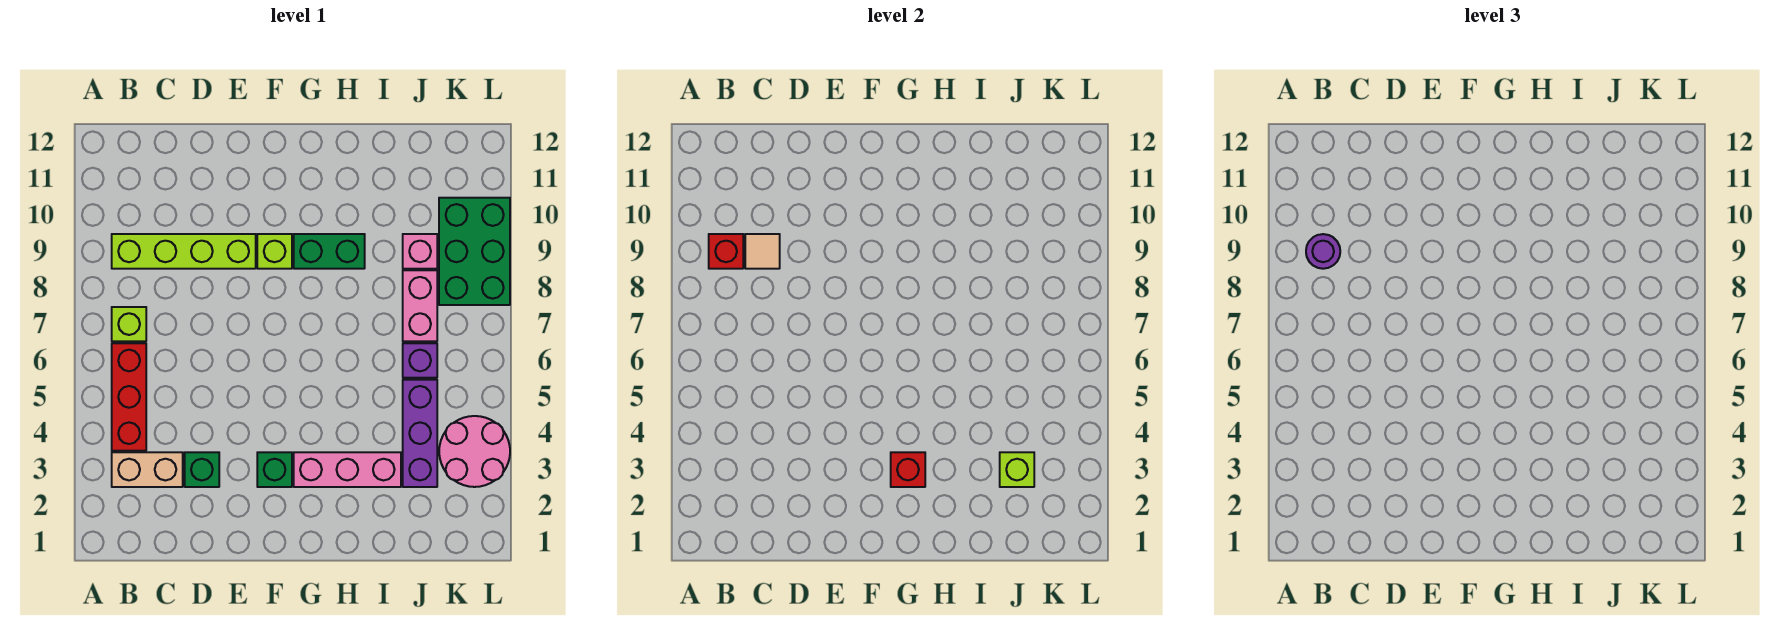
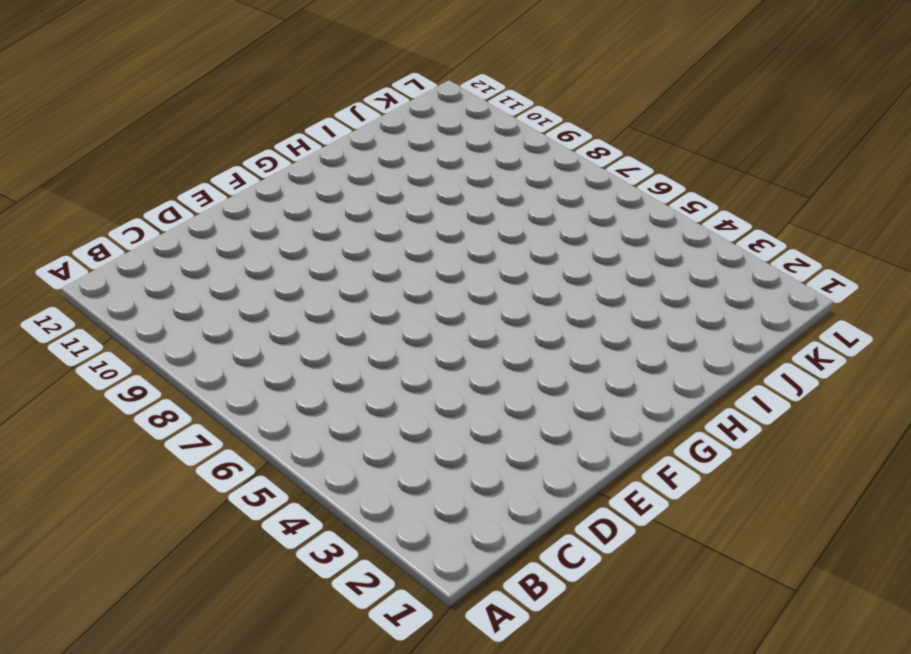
none -> tan 1x2 brick [112,452,183,487]
none -> red 1x3 brick [112,343,146,451]
none -> lime 1x1 brick [112,307,146,341]

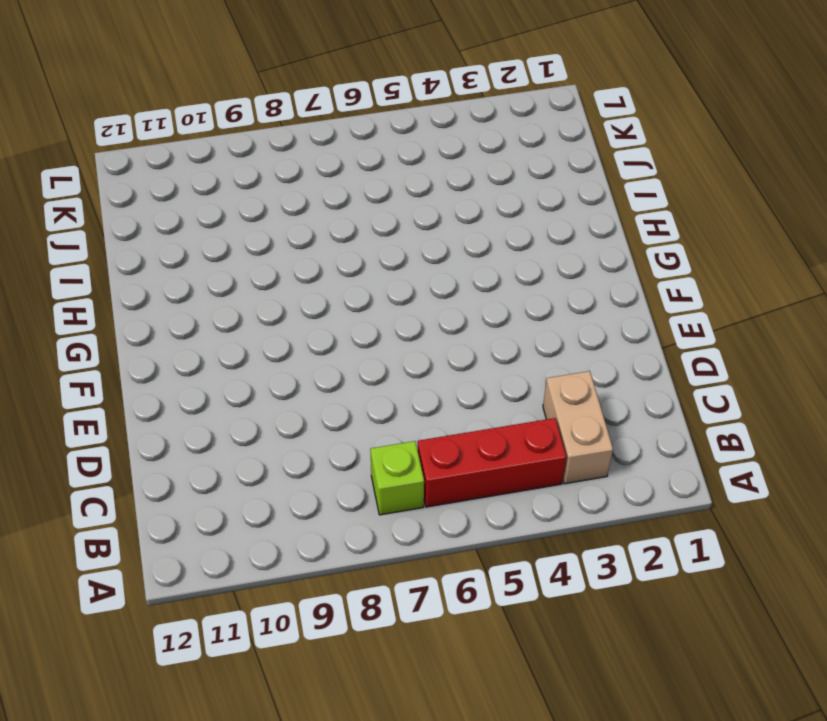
none -> lime 1x4 brick [112,234,256,269]
none -> green 1x1 brick [185,452,219,487]
none -> green 1x1 brick [257,452,292,487]

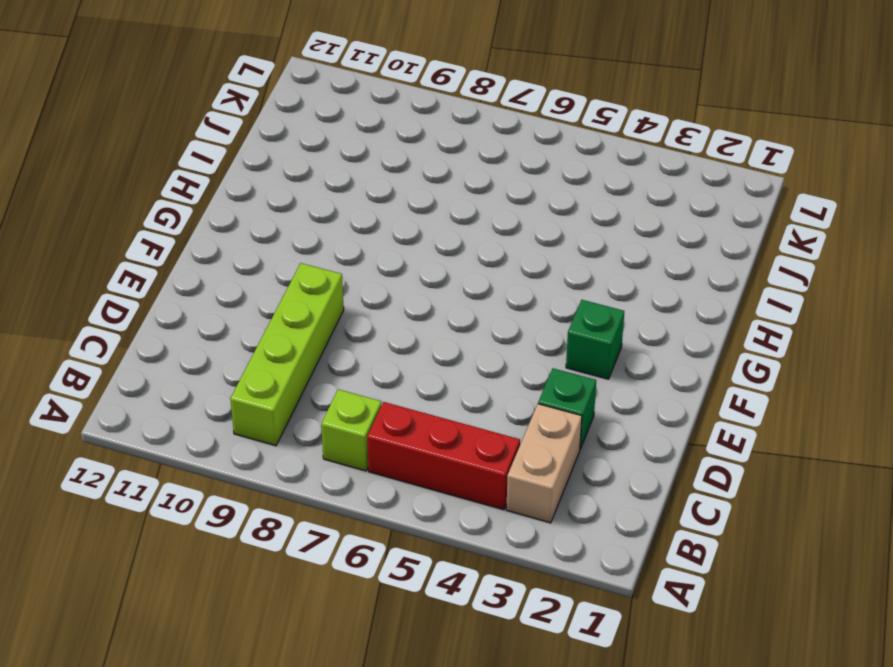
none -> lime 1x1 brick [257,234,292,269]
none -> pink 1x3 brick [294,452,401,487]
none -> green 1x2 brick [294,234,365,269]

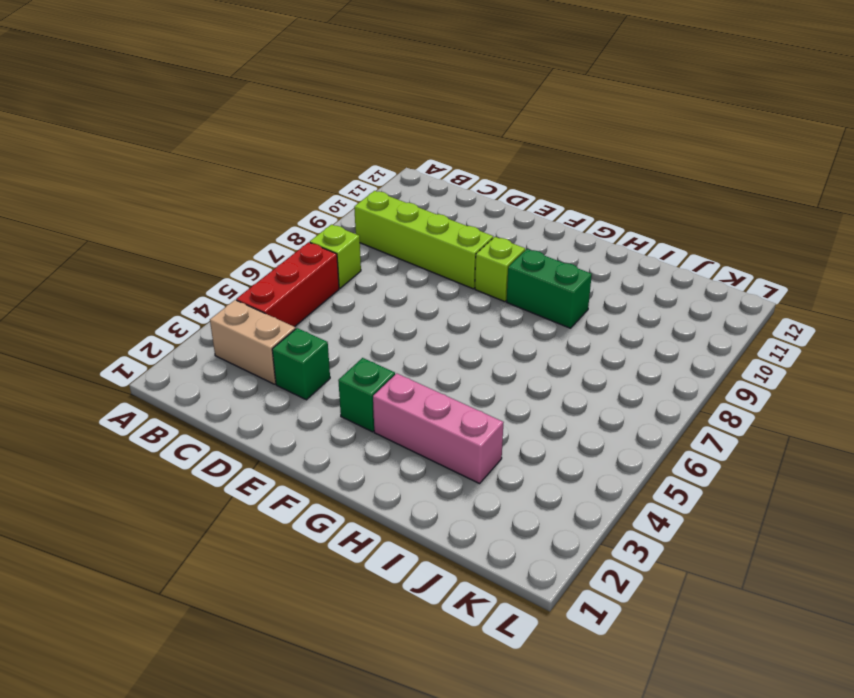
none -> purple 1x3 brick [403,380,437,487]
none -> purple 1x1 brick [403,343,437,378]
none -> pink 1x2 brick [403,270,437,341]

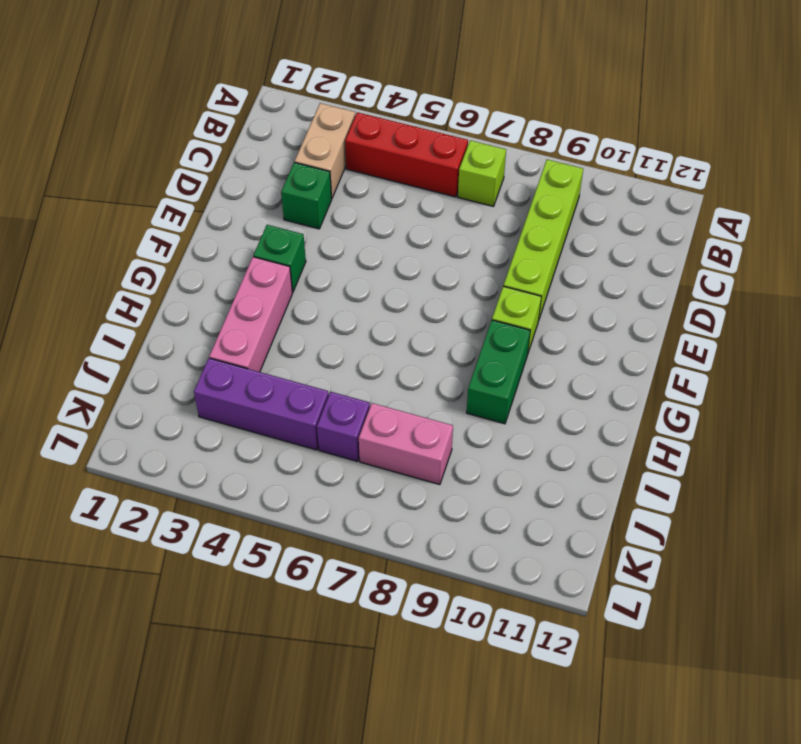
none -> pink 1x1 brick [403,234,437,269]
none -> pink 2x2 round brick [439,416,510,487]
none -> green 2x3 brick [439,198,510,305]

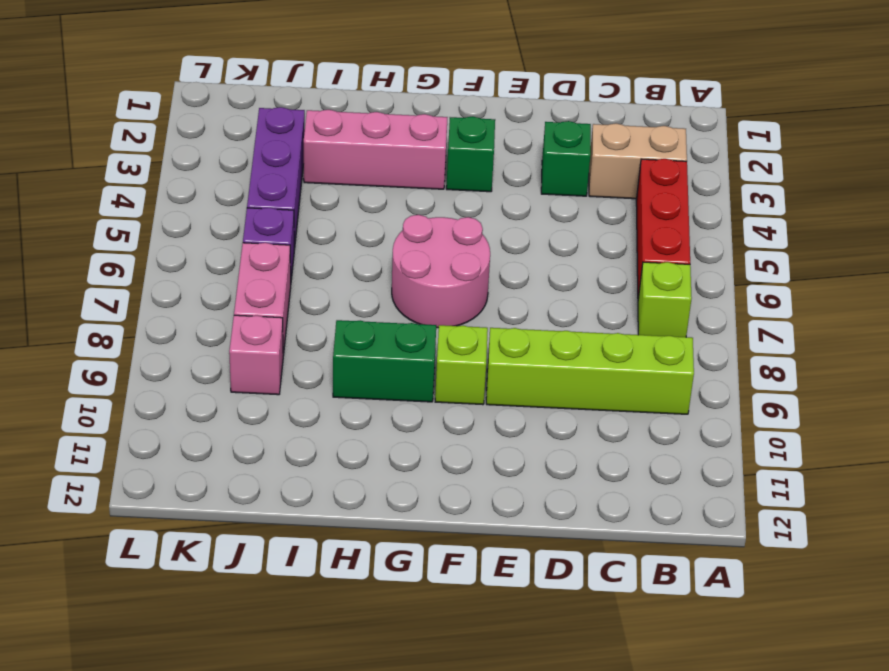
pink 2x2 round brick [392,215,490,328] -> pink 2x2 round brick moved to [439,416,510,487]
none -> green 2x3 brick [439,198,510,305]
none -> red 1x1 brick [709,234,743,269]
none -> tan 1x1 tile [745,234,780,269]

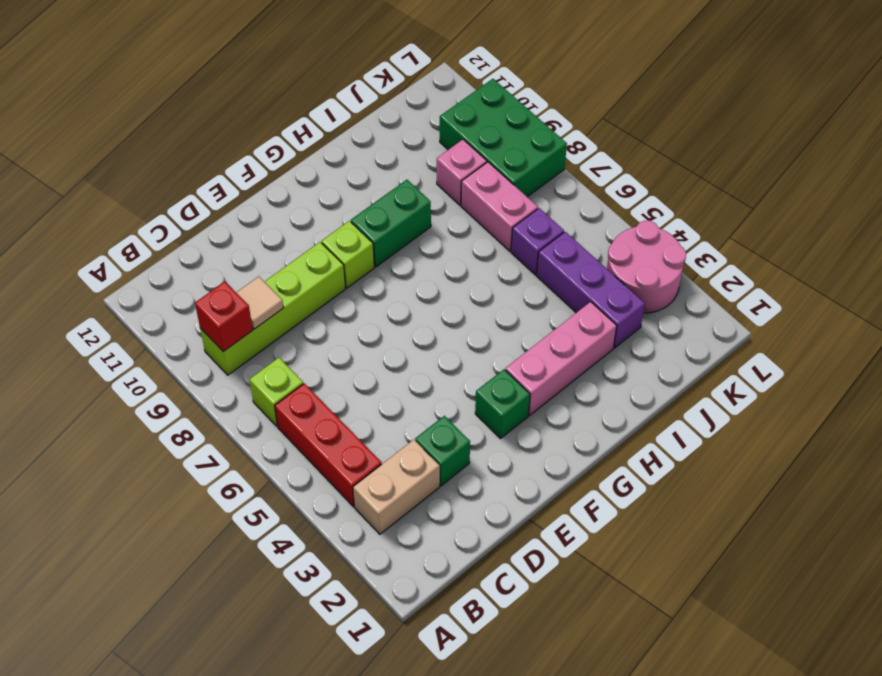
none -> red 1x1 brick [891,452,925,487]
none -> lime 1x1 brick [1000,452,1034,487]
none -> purple 1x1 round brick [1306,234,1340,269]

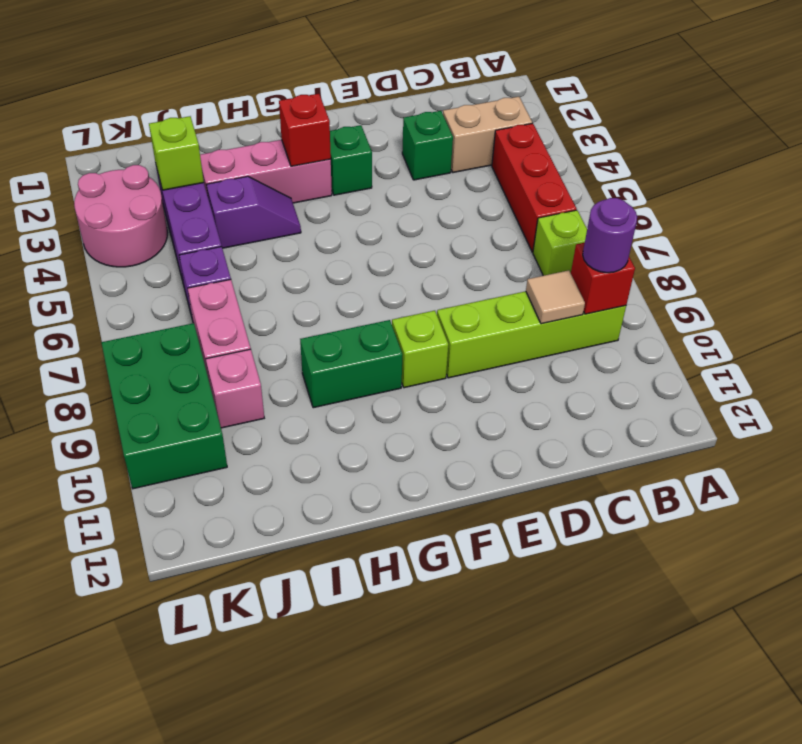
purple 1x2 slope [206,176,301,248] -> none

